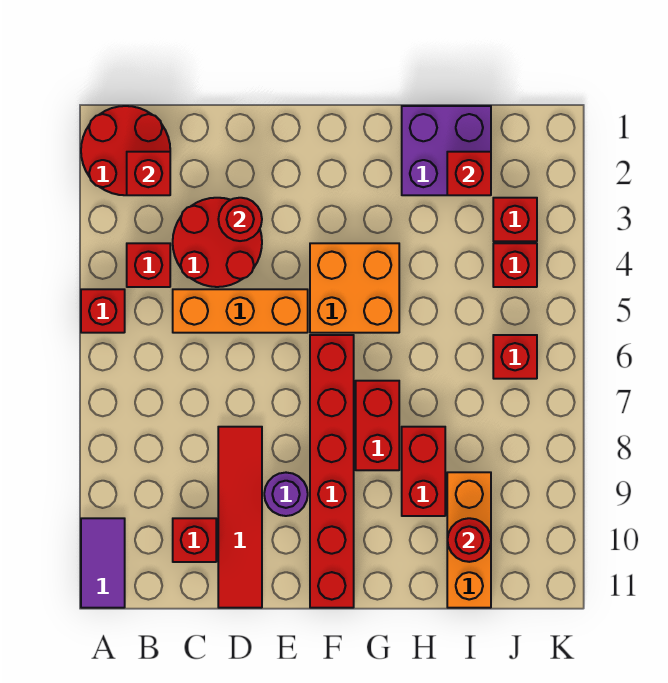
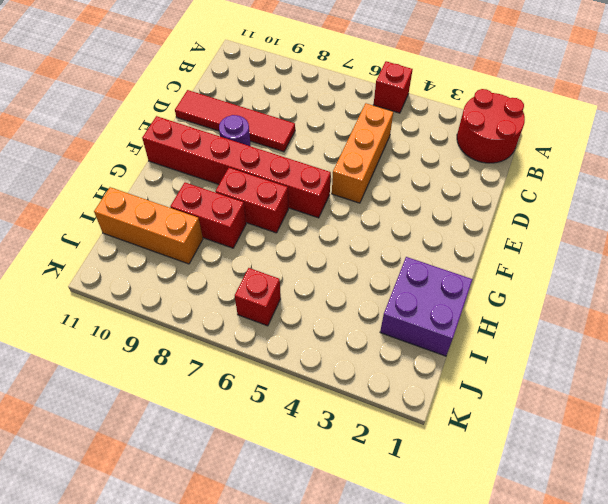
none -> purple 1x2 tile [81,518,125,608]
none -> red 1x1 brick [127,243,170,287]
none -> red 2x2 round brick [173,198,262,287]

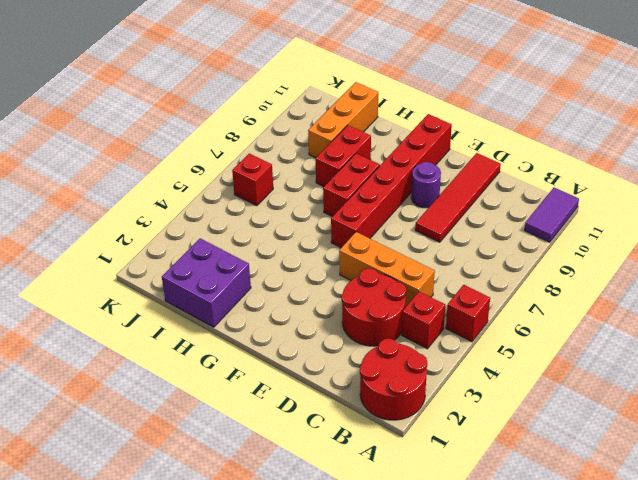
none -> red 1x1 brick [173,518,216,562]
none -> orange 2x2 brick [310,243,399,333]
none -> red 1x1 brick [493,198,537,241]

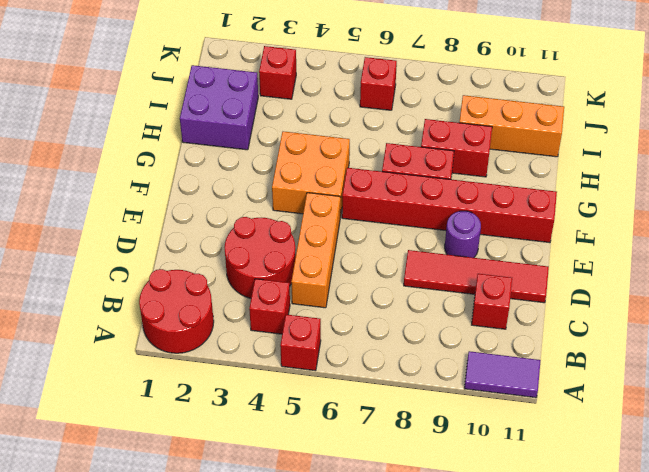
none -> red 1x1 brick [493,243,537,287]
none -> red 1x1 brick [127,152,170,195]
none -> red 1x1 round brick [218,198,262,241]

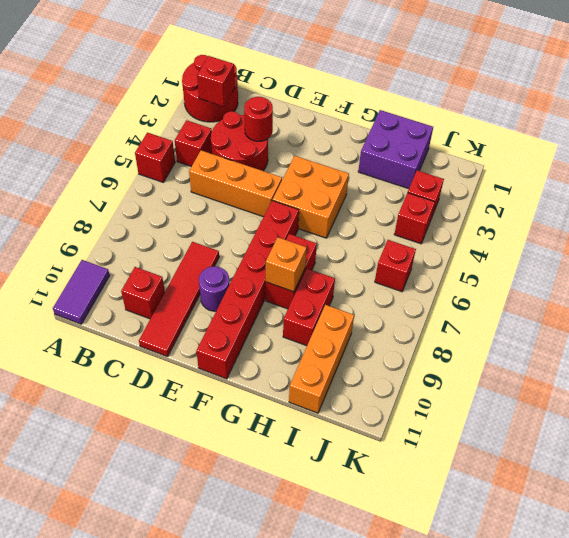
orange 1x1 brick [266,237,307,292] -> none
none -> red 1x1 brick [447,152,491,195]
none -> red 1x1 round brick [447,518,491,562]

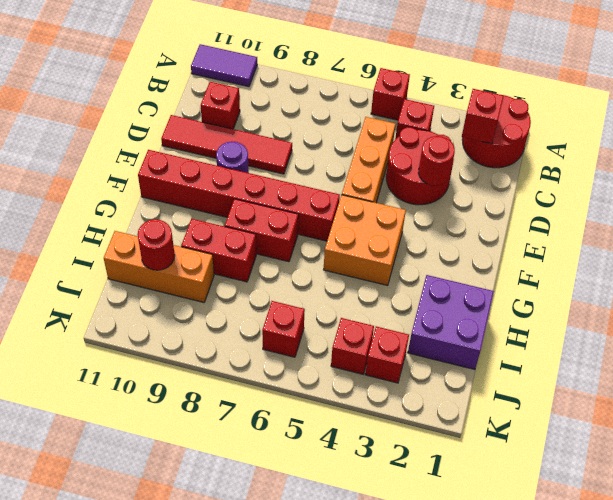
none -> red 1x1 brick [447,152,491,195]

